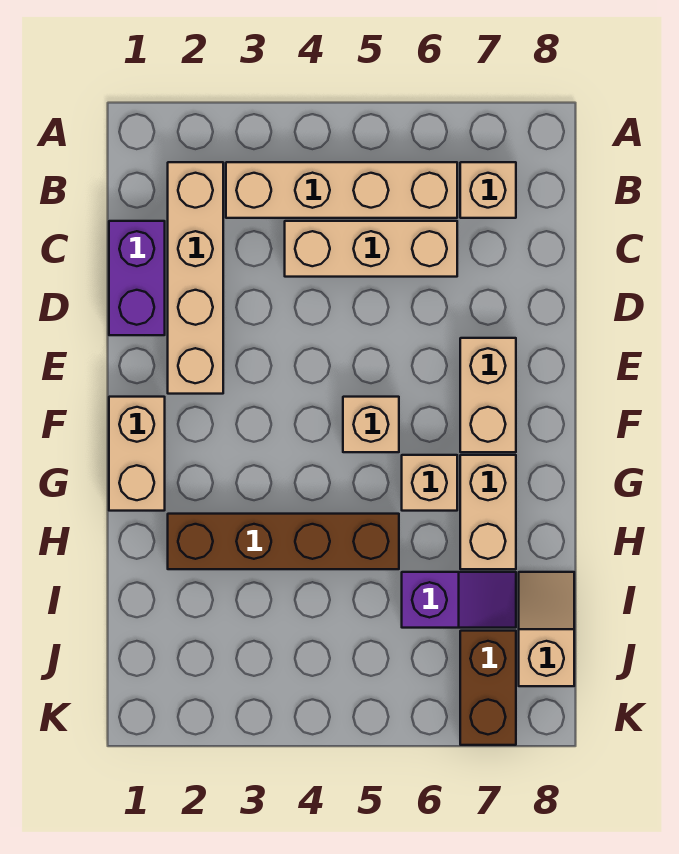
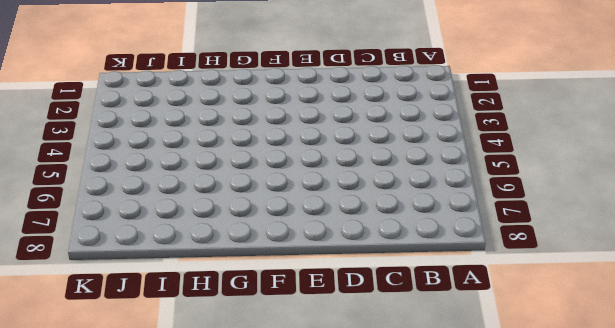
none -> tan 1x4 brick [168,162,223,394]
none -> tan 1x4 brick [226,162,457,218]
none -> tan 1x1 brick [460,162,516,218]

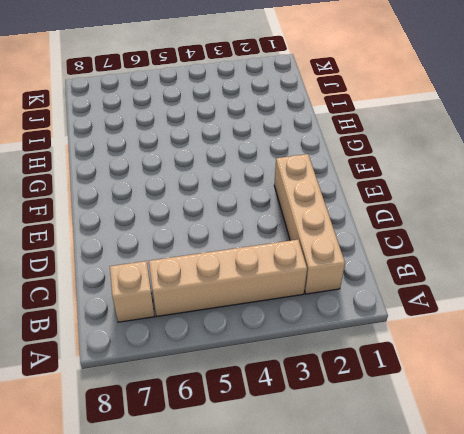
none -> purple 1x2 brick [109,221,165,335]
none -> tan 1x3 brick [285,221,457,277]
none -> tan 1x2 brick [460,338,516,452]

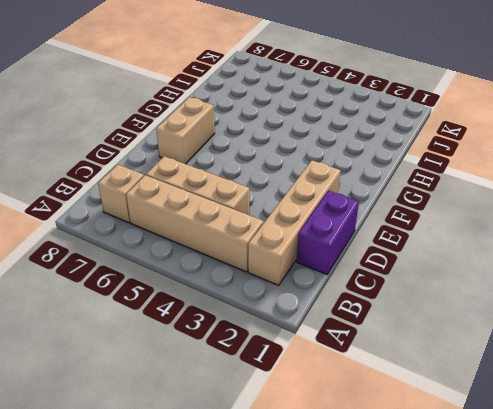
none -> tan 1x2 brick [109,397,165,511]
none -> tan 1x1 brick [343,397,399,452]
none -> tan 1x1 brick [402,455,457,511]

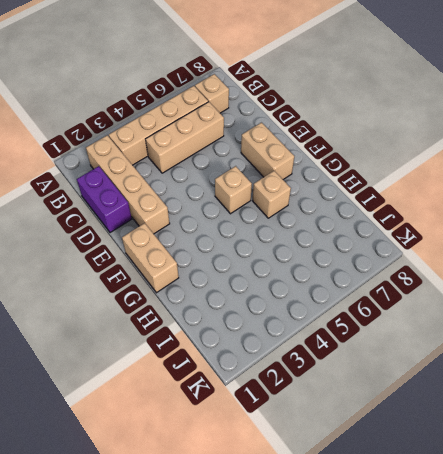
none -> tan 1x2 brick [460,455,516,569]
none -> brown 1x4 brick [168,514,399,569]
none -> purple 1x2 slope [402,572,516,628]

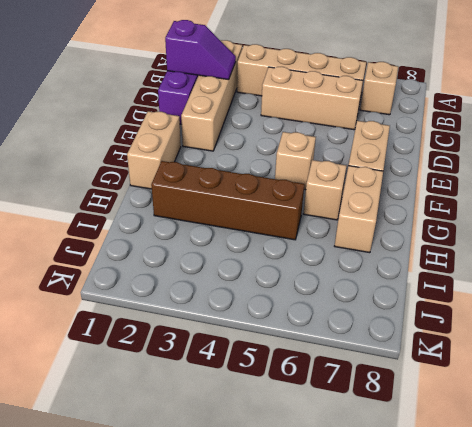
purple 1x2 slope [165,20,236,80] -> purple 1x2 slope moved to [402,572,516,628]
none -> tan 1x2 slope [519,572,574,686]
none -> brown 1x2 brick [460,631,516,745]

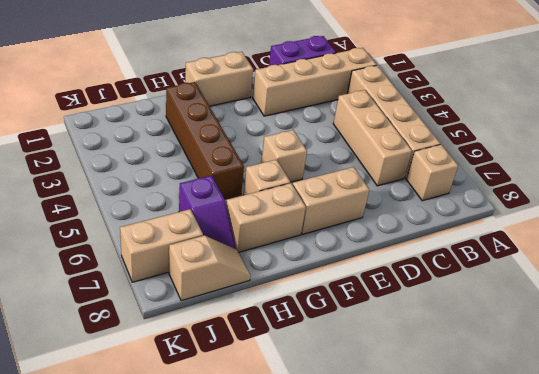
tan 1x2 brick [120,209,203,282] -> brown 1x2 brick [460,631,516,745]

